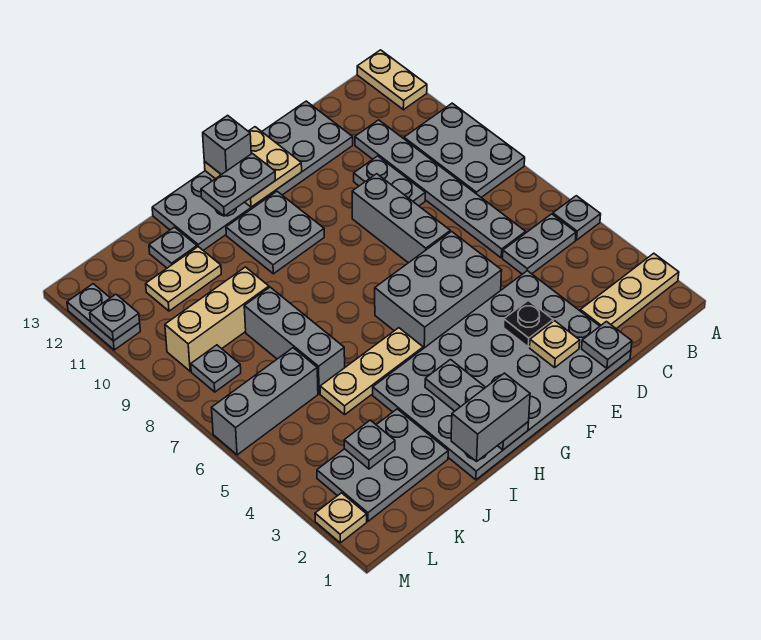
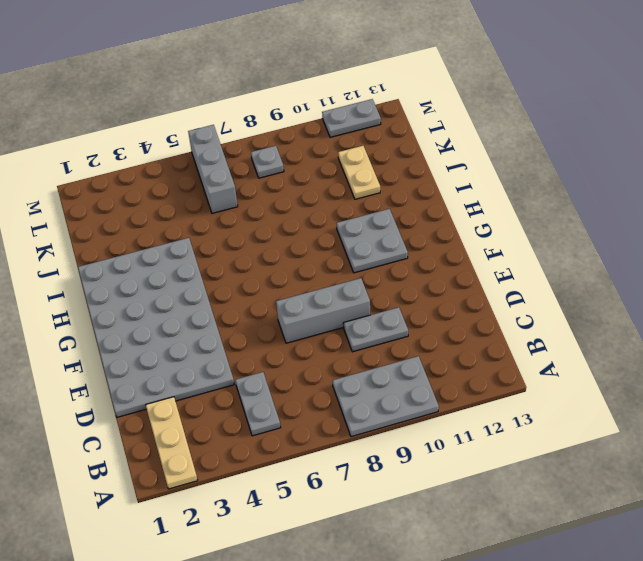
none -> grey 1x1 plate [553,196,601,240]
none -> tan 1x2 plate [357,50,427,110]
none -> grey 1x6 plate [355,120,526,258]
none -> grey 2x6 plate [152,101,353,251]

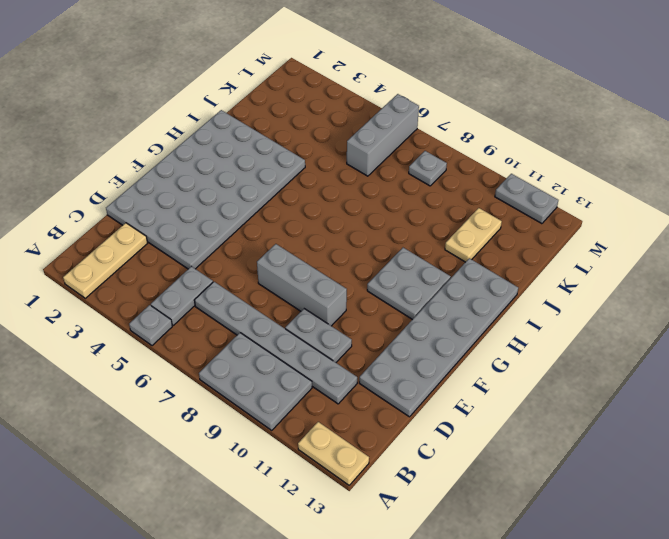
none -> grey 2x3 brick [375,232,502,349]
none -> tan 1x3 plate [320,328,423,415]
none -> grey 2x3 plate [317,409,448,521]
none -> grey 1x3 brick [244,287,345,394]

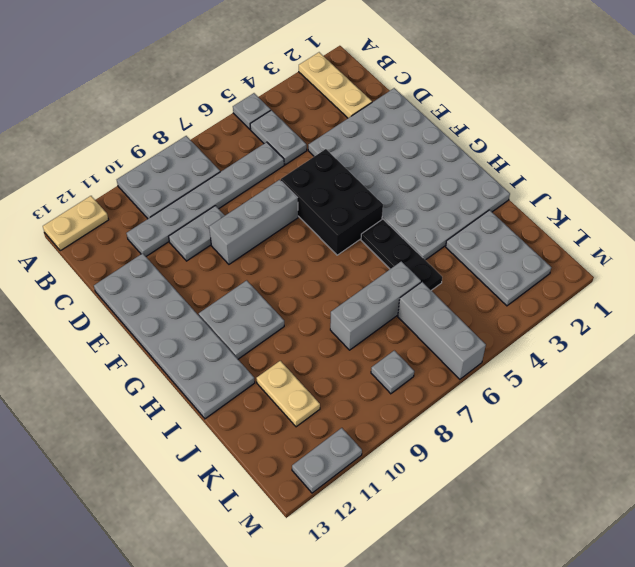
black 2x3 brick [281,149,383,255] -> grey 2x3 brick [375,232,502,349]
black 1x3 plate [361,219,442,290] -> tan 1x3 plate [320,328,423,415]
none -> tan 1x3 brick [165,267,269,371]
none -> grey 1x1 plate [149,227,197,268]
none -> tan 1x1 plate [315,493,367,543]
none -> grey 1x1 plate [582,322,632,368]

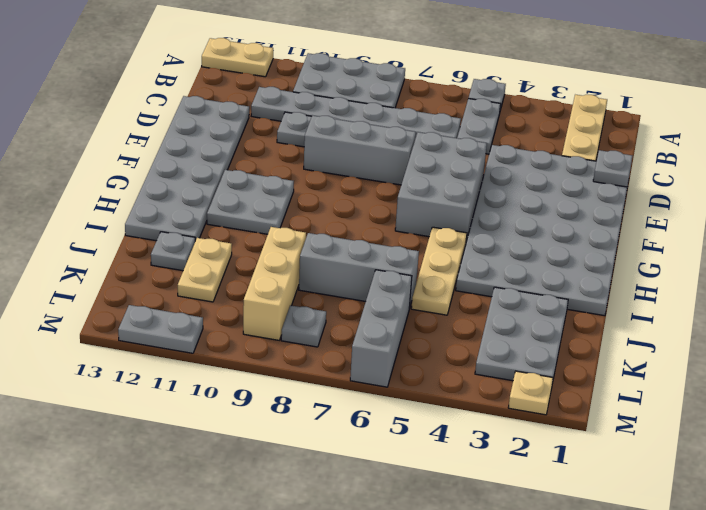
none -> tan 1x1 plate [530,321,580,368]
none -> black 1x1 plate [503,300,553,347]
none -> tan 2x2 plate [204,127,302,207]
none -> grey 1x3 plate [425,359,529,450]

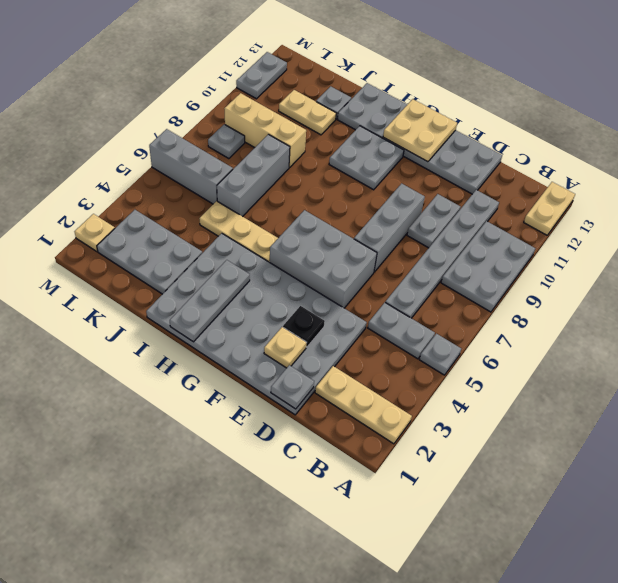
none -> grey 1x1 plate [344,420,395,469]
none -> grey 1x1 plate [90,294,140,341]
none -> grey 1x2 plate [201,153,275,216]
none -> grey 1x1 brick [203,115,251,175]

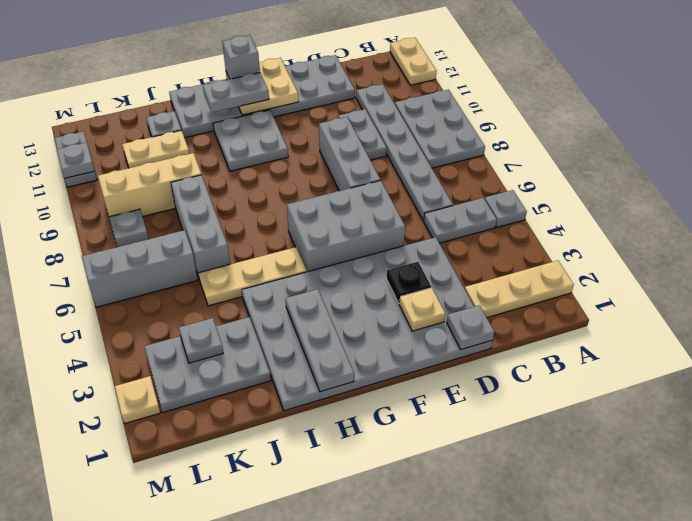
none -> grey 1x2 brick [451,373,530,461]

